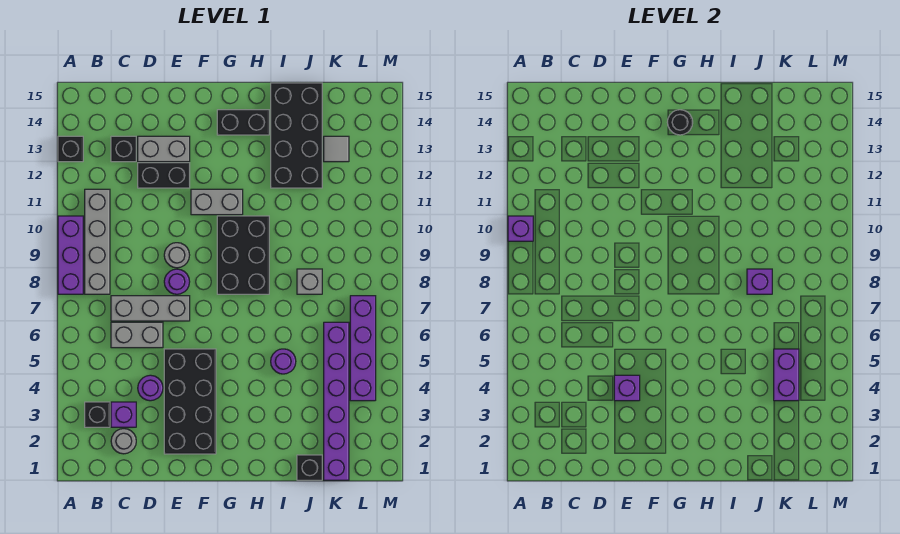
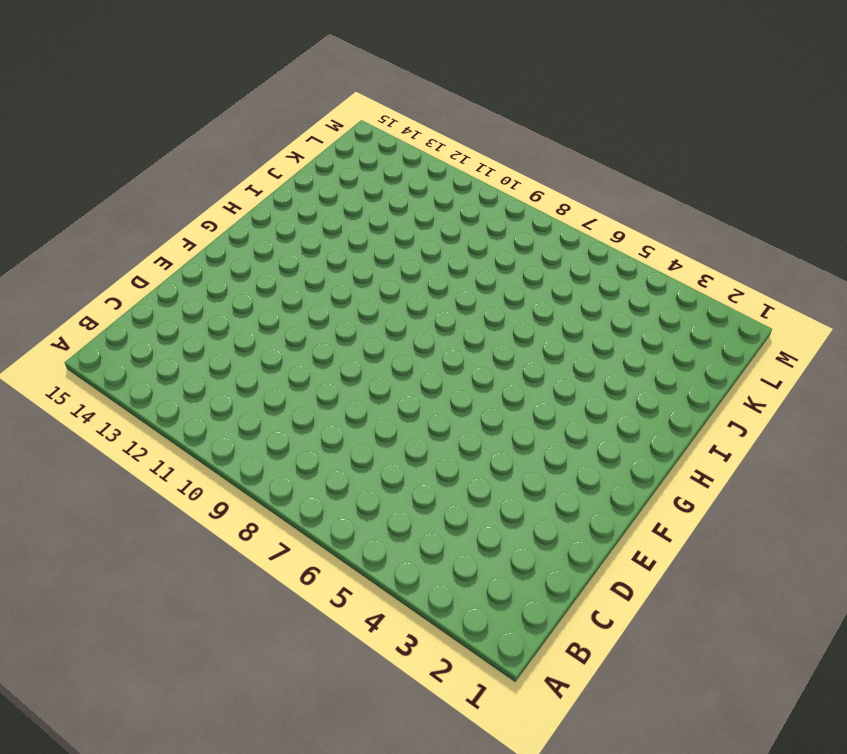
none -> purple 1x3 brick [58,216,83,294]
none -> black 1x1 brick [58,136,83,162]
none -> black 1x1 brick [85,402,110,427]
none -> grey 1x4 brick [85,189,110,294]

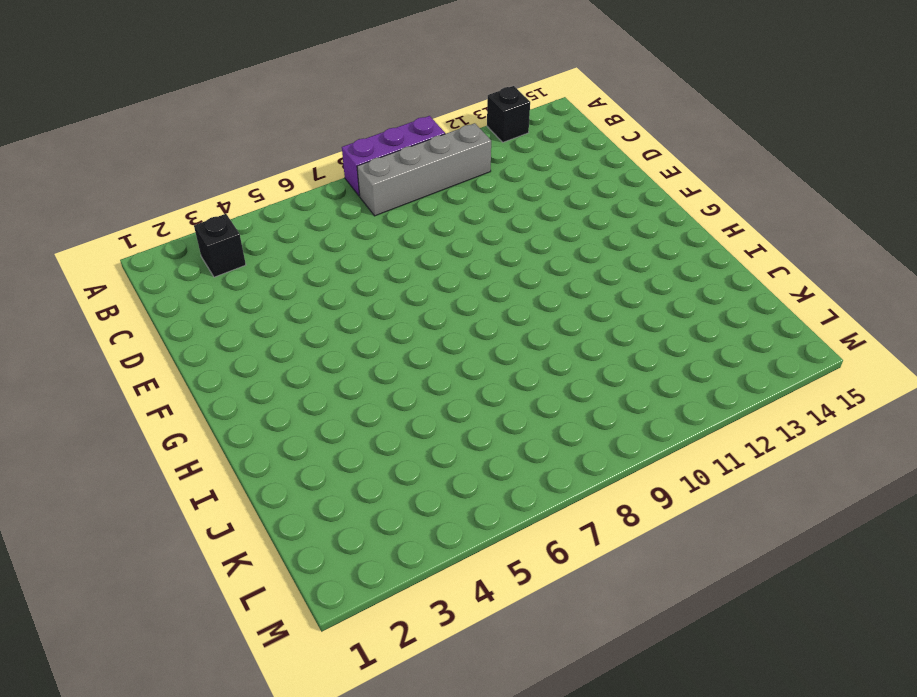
none -> grey 1x1 round brick [111,429,136,454]
none -> purple 1x1 brick [111,402,136,427]
none -> grey 1x2 brick [111,322,163,348]
none -> grey 1x3 brick [111,296,190,321]

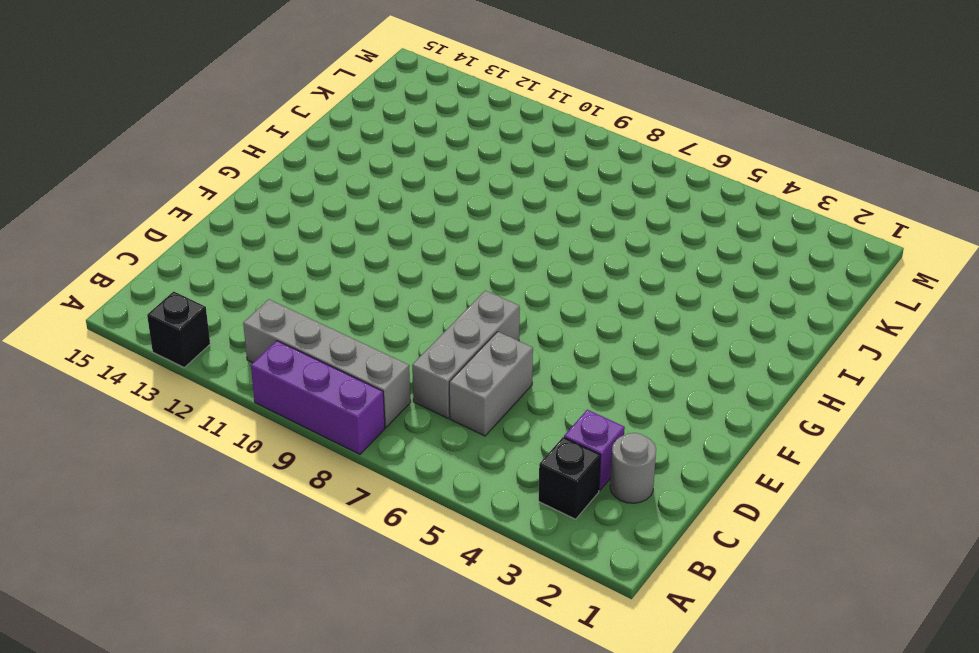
none -> black 1x1 brick [111,136,136,162]
none -> purple 1x1 round brick [138,375,163,401]
none -> black 1x2 brick [138,163,190,188]
none -> grey 1x2 brick [138,136,190,162]

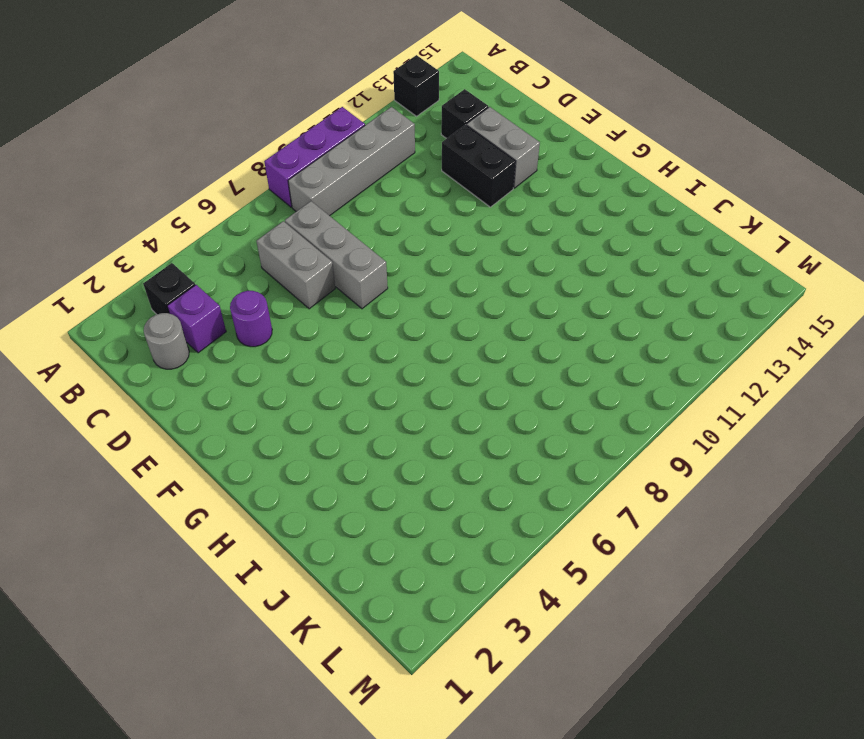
none -> black 2x4 brick [164,349,216,454]
none -> purple 1x1 round brick [164,269,190,294]
none -> grey 1x1 round brick [164,243,190,268]
none -> grey 1x2 brick [191,189,243,215]

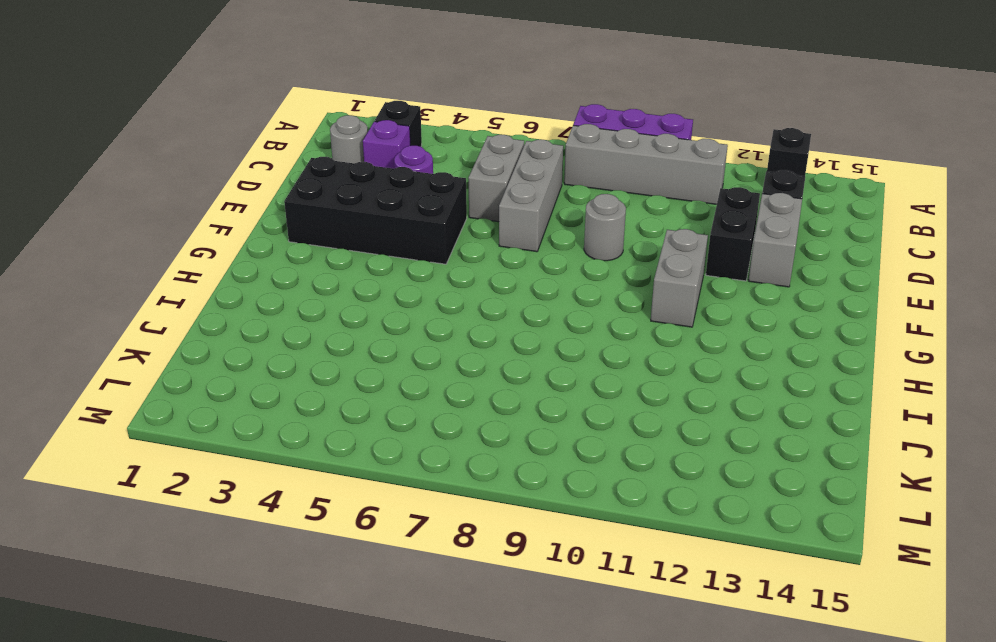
none -> purple 1x1 round brick [164,269,190,294]
none -> black 2x3 brick [217,216,269,294]
none -> black 1x2 brick [217,110,269,135]
none -> purple 1x1 round brick [271,349,296,374]

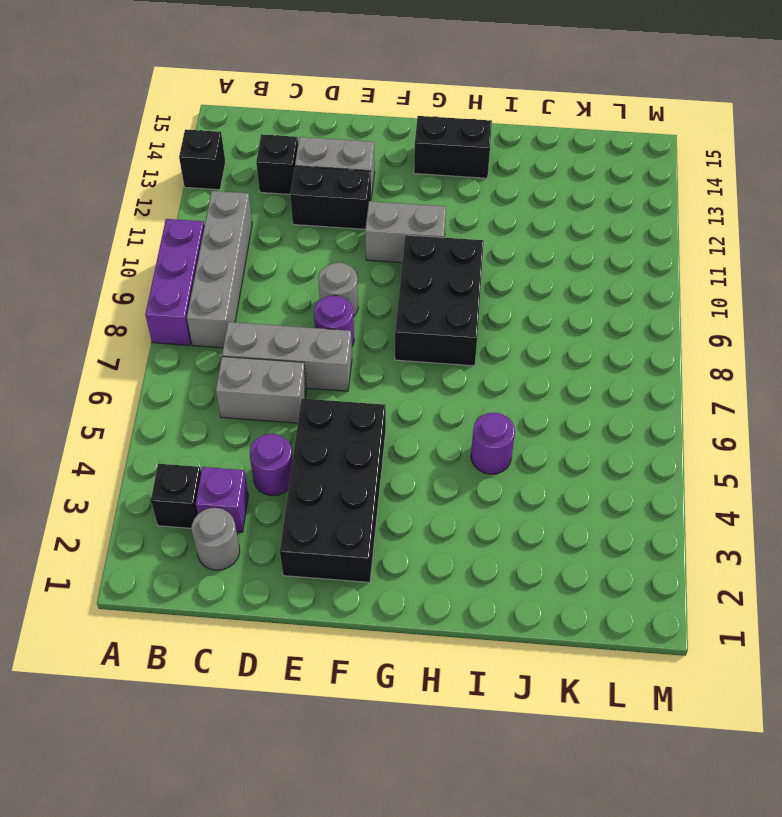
none -> black 2x4 brick [271,83,322,188]
none -> black 1x1 brick [297,455,322,480]
none -> grey 1x1 brick [297,269,322,294]
none -> purple 1x6 brick [324,322,349,480]

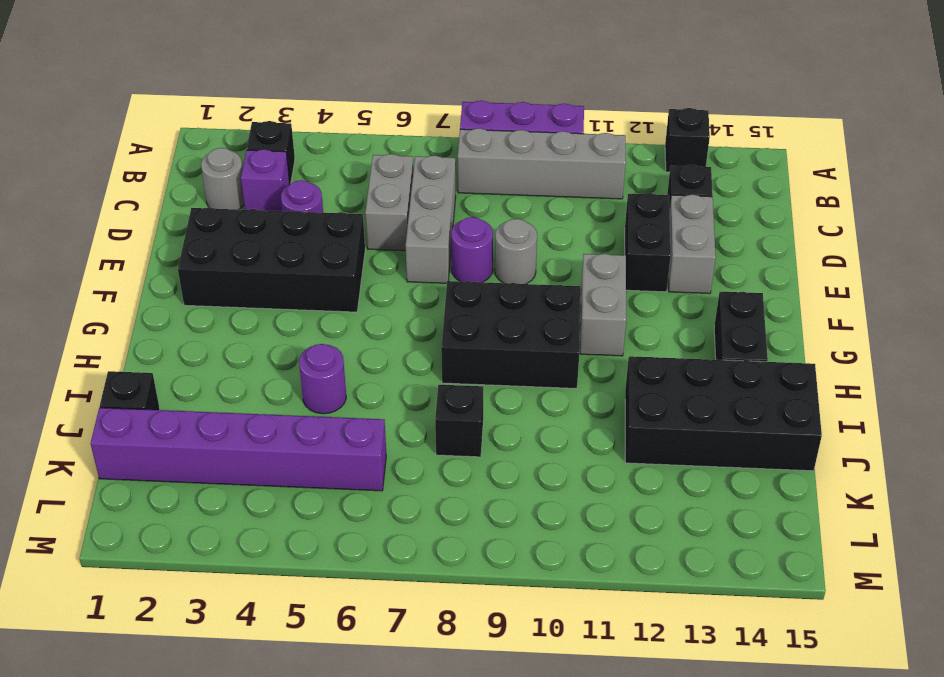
black 1x1 brick [435,385,483,457] -> grey 1x1 brick [297,269,322,294]
none -> grey 1x1 tile [324,136,349,162]
none -> purple 1x4 brick [350,296,376,401]
none -> purple 1x1 brick [508,216,533,241]
none -> purple 1x1 brick [614,375,640,401]

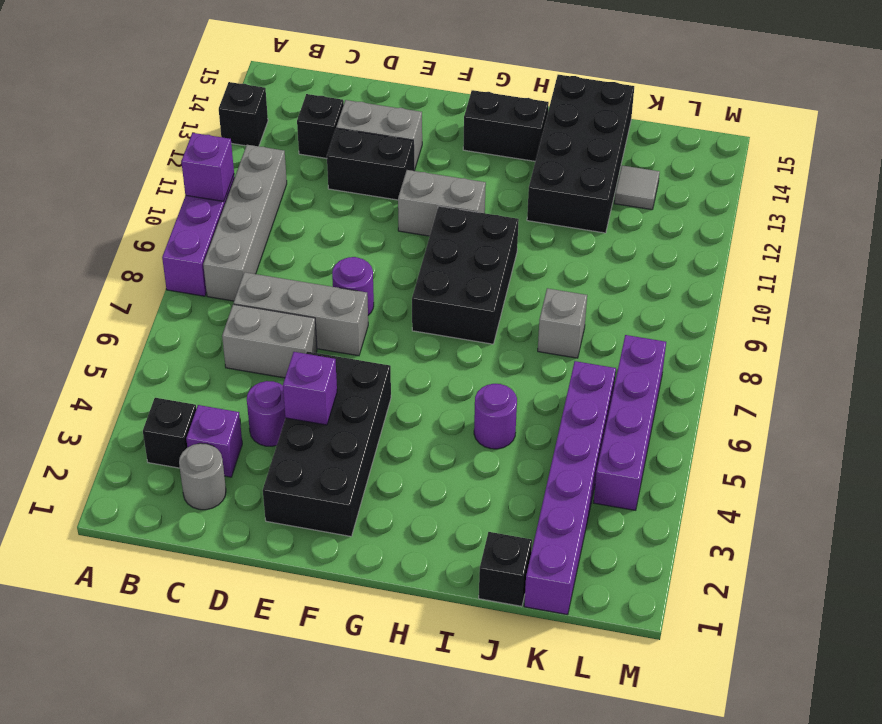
none -> grey 1x1 round brick [164,243,190,268]
none -> black 1x1 round brick [667,110,693,135]
none -> purple 1x1 brick [747,269,772,294]
none -> purple 1x2 brick [774,349,799,401]

